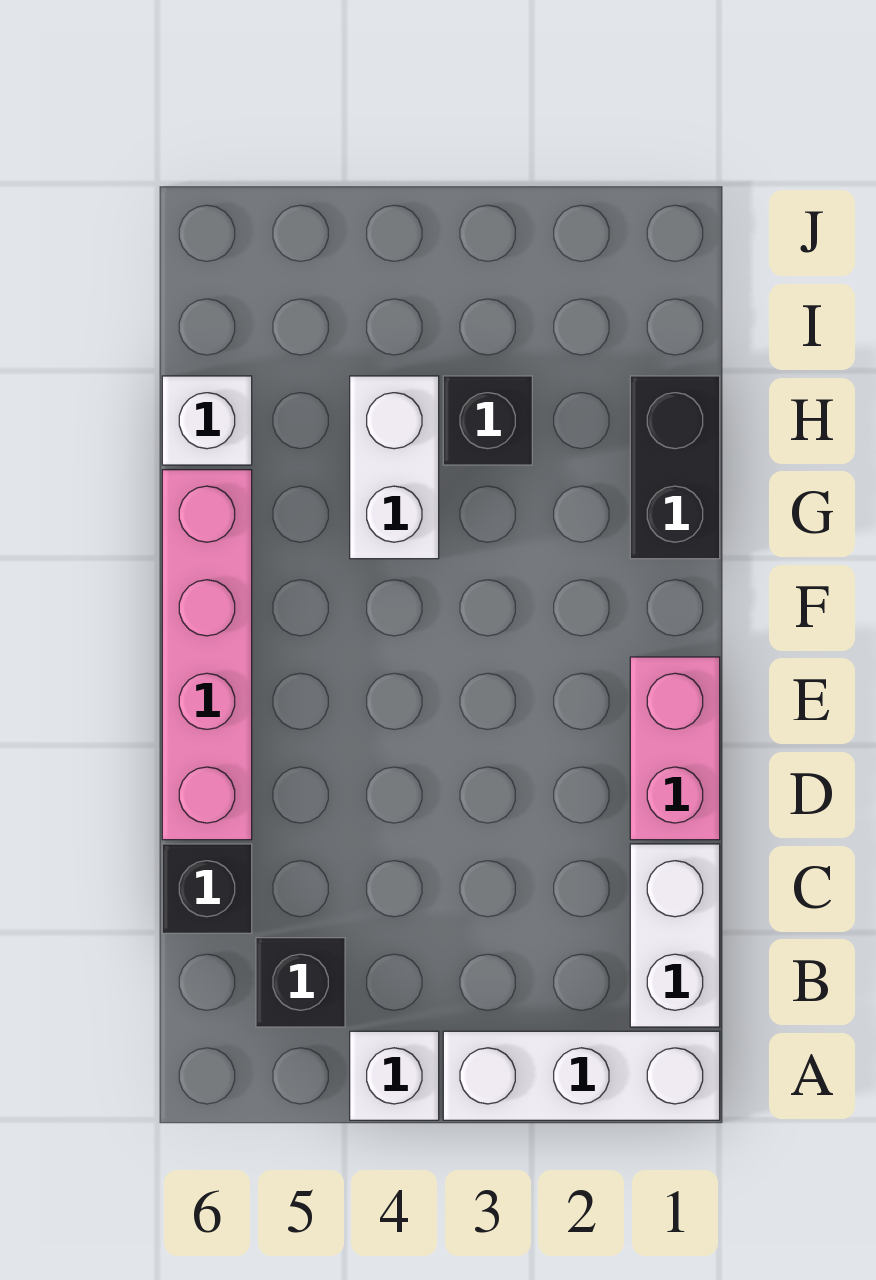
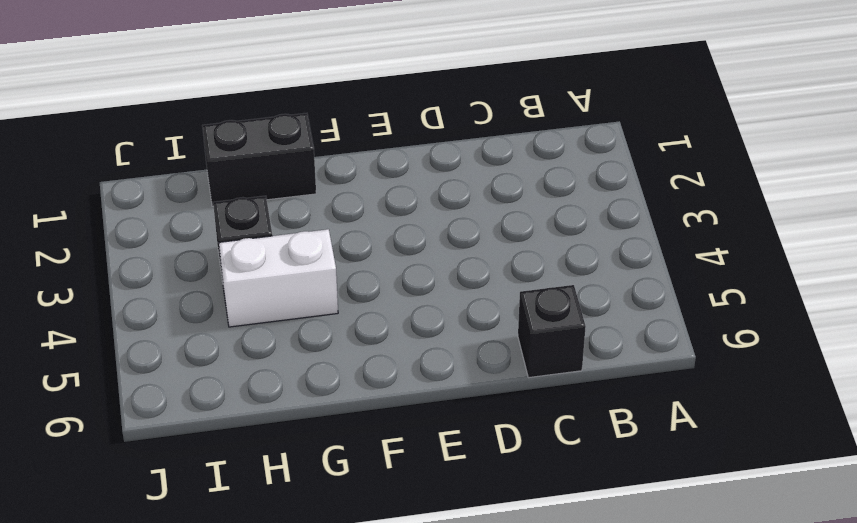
none -> white 1x3 brick [443,1031,720,1120]
none -> white 1x1 brick [350,1031,439,1120]

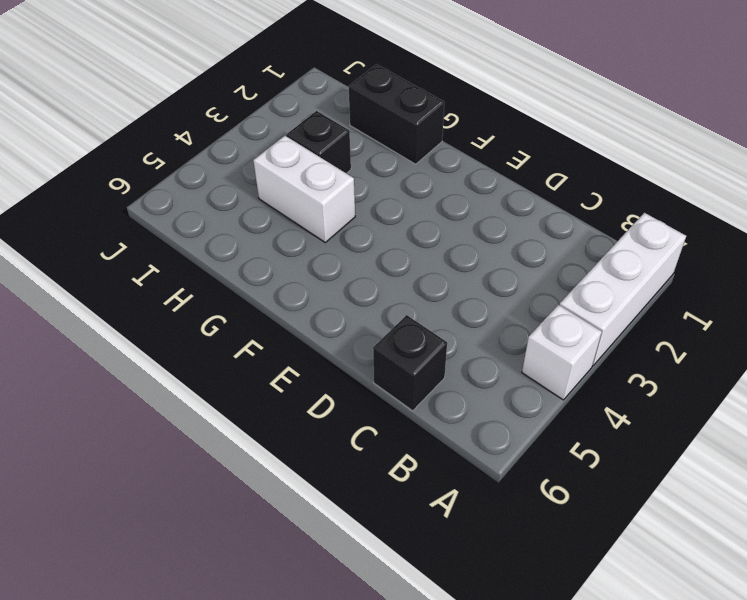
none -> white 1x2 brick [630,844,720,1027]
none -> black 1x1 brick [256,938,345,1027]

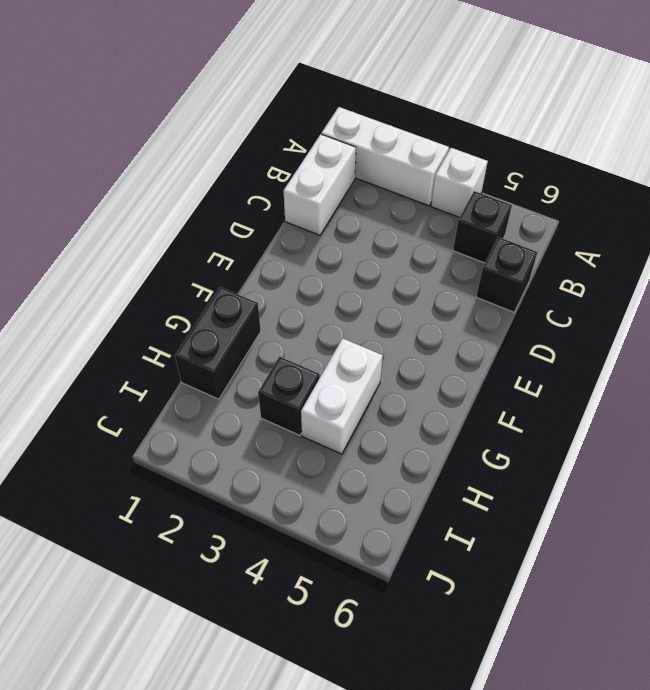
none -> pink 1x2 brick [630,657,720,840]
none -> pink 1x4 brick [162,470,252,840]

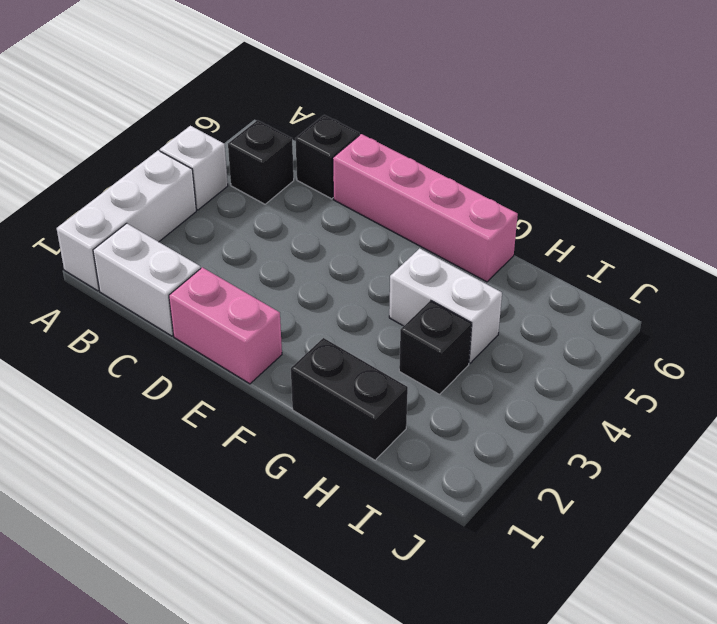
none -> white 1x1 brick [162,376,252,465]

